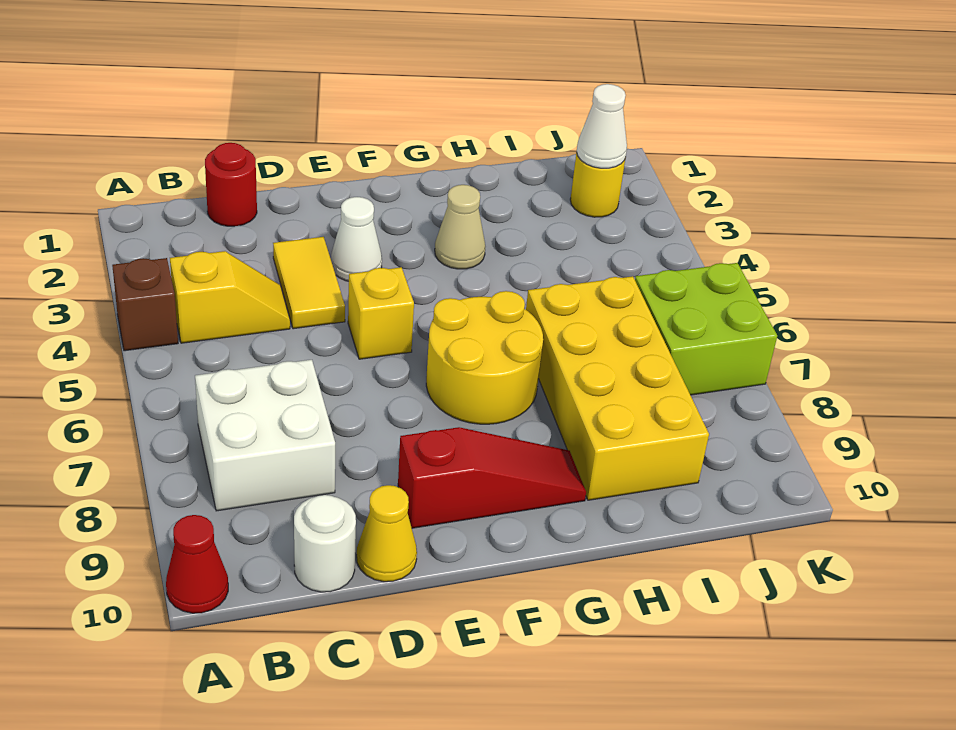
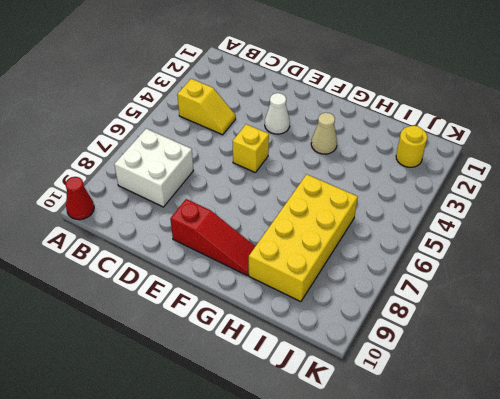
none -> brown 1x1 brick [112,258,178,351]
none -> red 1x1 round brick [205,143,257,226]
none -> white 1x1 round brick [294,495,356,592]

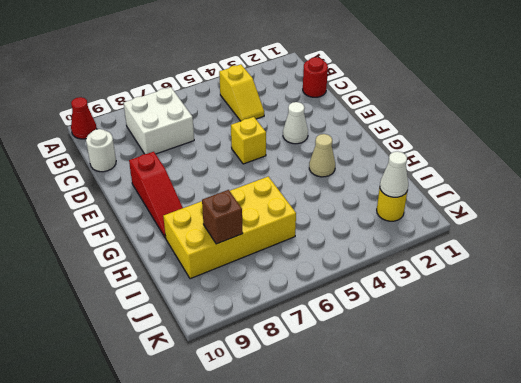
brown 1x1 brick [202,190,243,244] -> brown 1x1 brick moved to [112,258,178,351]
none -> yellow 1x2 tile [273,237,345,329]
none -> yellow 1x1 cone [357,485,417,582]
none -> yellow 2x2 round brick [426,291,543,424]

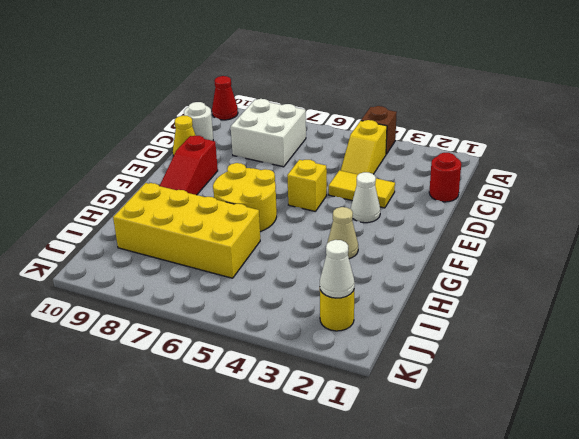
none -> lime 2x2 brick [635,263,777,395]

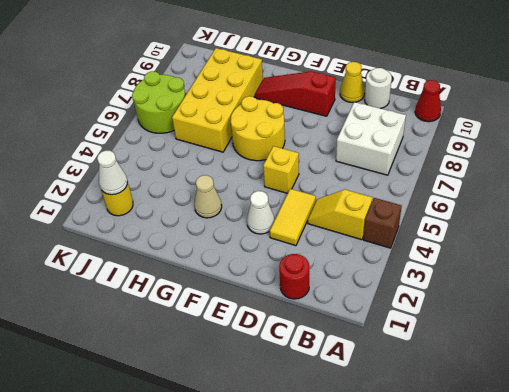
lime 2x2 round brick [132,71,185,133] -> lime 2x2 brick [635,263,777,395]

